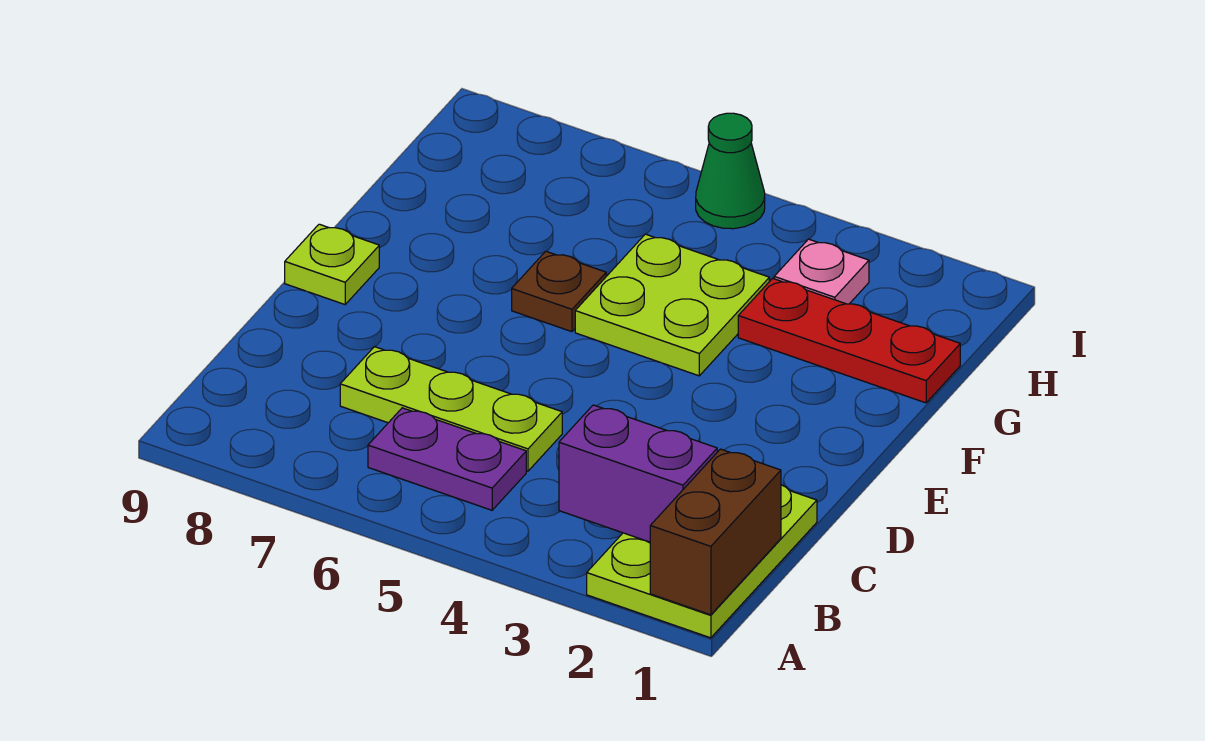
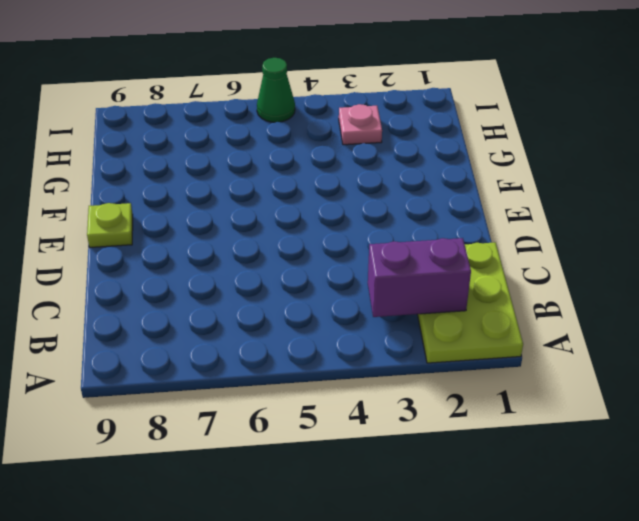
none -> purple 1x2 plate [368,408,526,510]
none -> lime 1x3 plate [340,347,562,471]

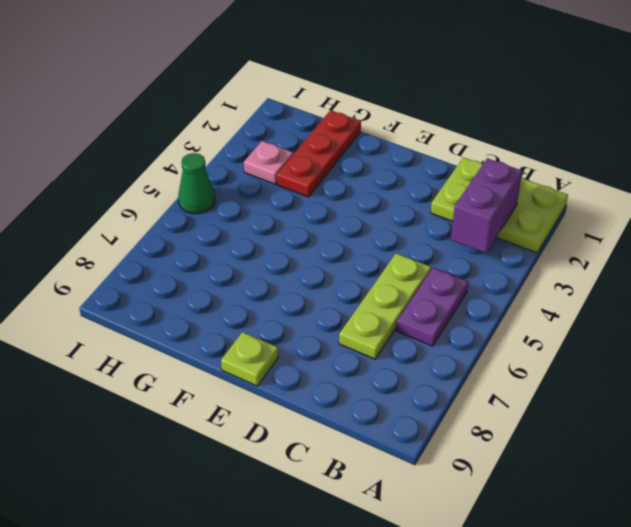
none -> lime 2x2 plate [575,234,769,376]
none -> brown 1x1 plate [512,251,606,332]

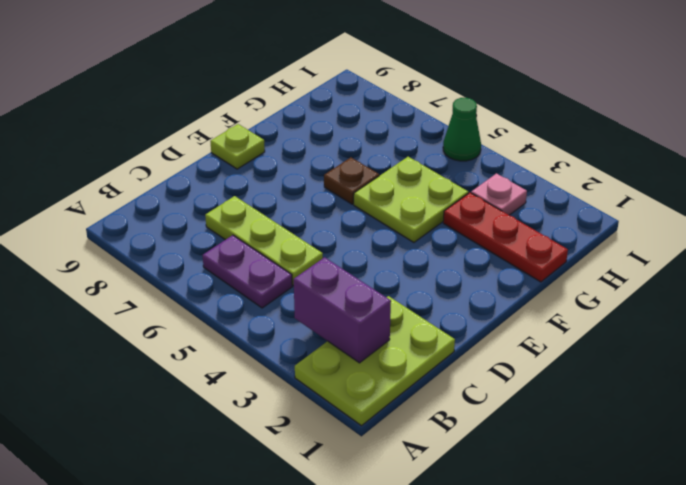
none -> brown 1x2 brick [650,449,781,615]

